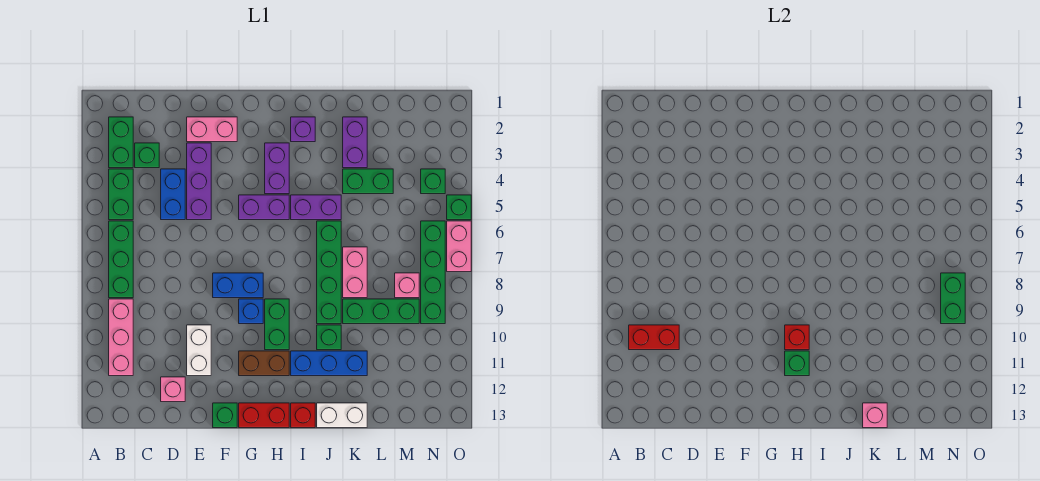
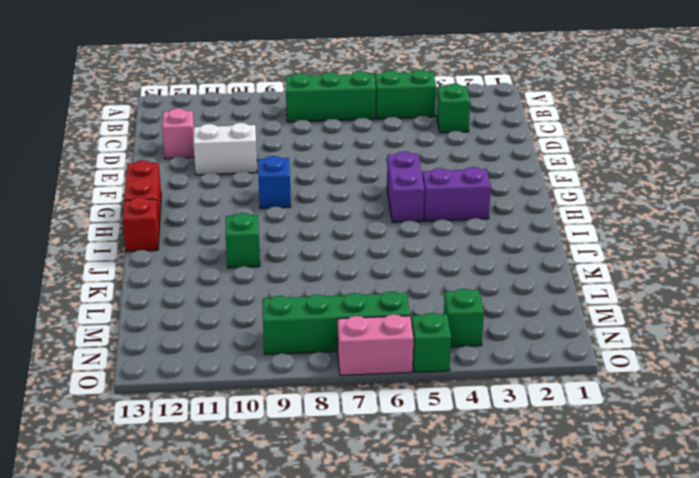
none -> green 1x2 brick [109,117,133,168]
none -> pink 1x3 brick [109,299,133,376]
none -> blue 1x2 brick [161,169,185,220]
none -> pink 1x2 brick [187,117,237,142]

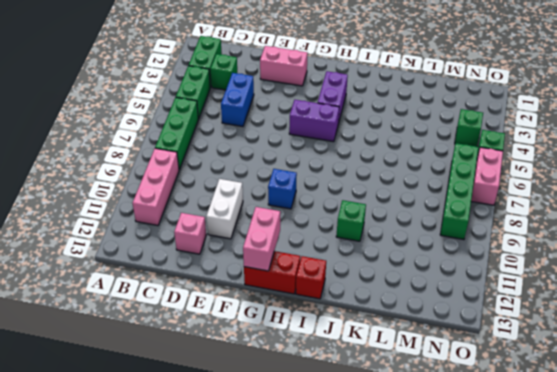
pink 1x2 brick [243,207,280,271] -> pink 1x2 brick moved to [343,247,367,298]
none -> purple 1x3 brick [187,143,211,220]
none -> blue 1x2 brick [213,273,263,298]
none -> green 1x1 brick [213,403,237,428]
none -> brown 1x2 brick [239,351,289,376]

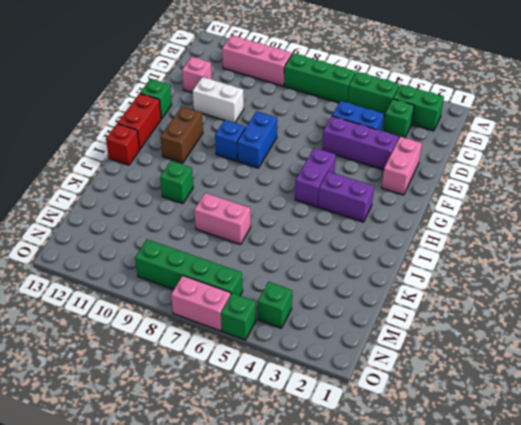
none -> green 1x2 brick [265,299,289,350]
none -> purple 1x1 brick [291,117,315,142]
none -> purple 1x2 brick [291,195,341,220]
none -> blue 1x3 brick [291,351,367,376]

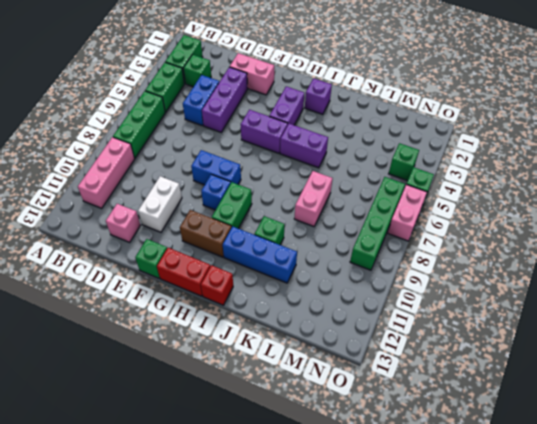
none -> green 1x4 brick [317,221,341,324]
none -> white 1x2 brick [317,403,367,428]
none -> purple 1x2 brick [343,117,367,168]
none -> green 1x2 brick [343,169,393,194]

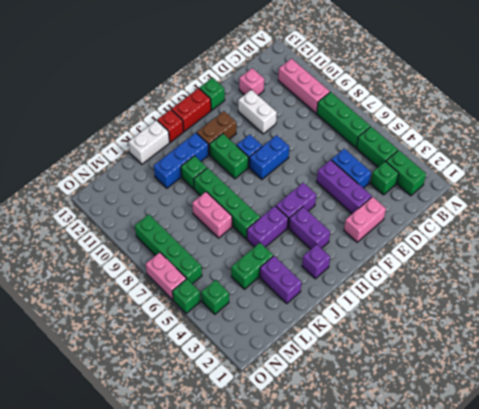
none -> green 1x3 brick [343,299,419,324]
none -> pink 1x1 brick [395,273,419,298]
none -> red 1x2 brick [629,325,679,350]
none -> red 1x1 brick [785,325,809,350]

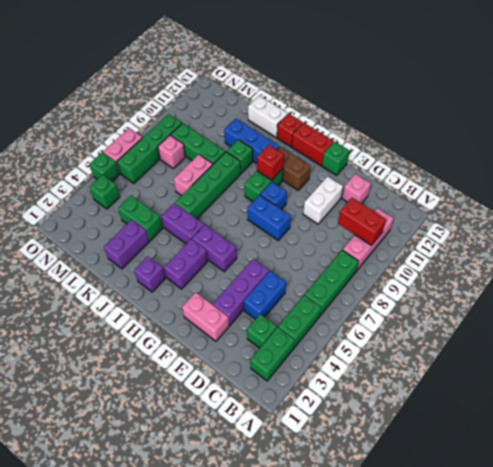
none -> green 1x1 brick [785,351,809,376]
none -> pink 1x1 brick [863,403,887,428]
none -> green 1x2 brick [941,273,965,324]

